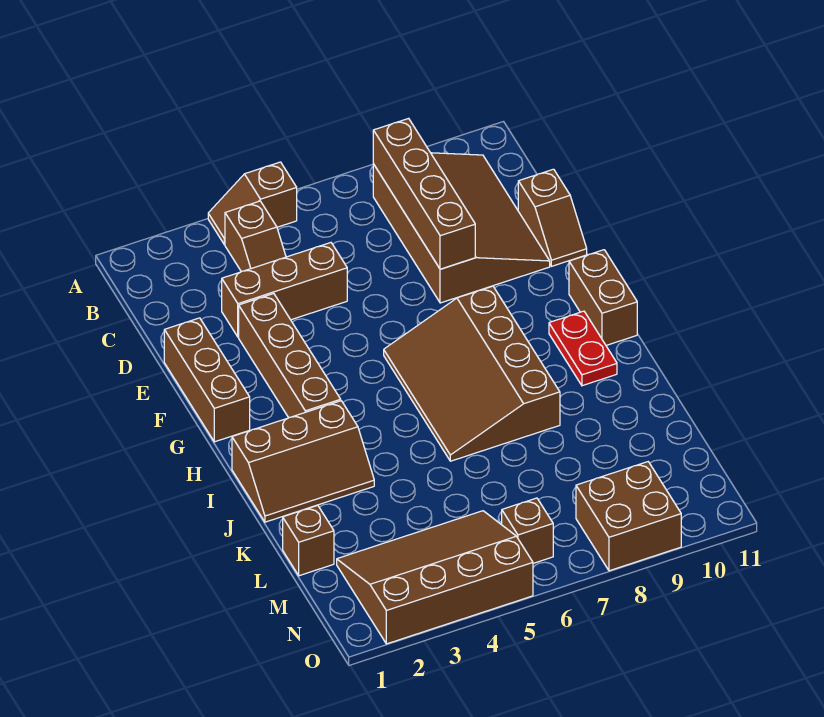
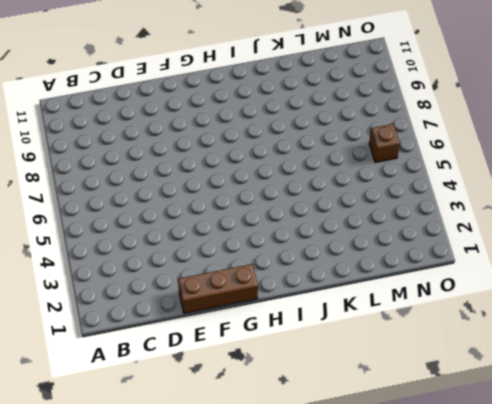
none -> brown 1x2 slope [208,162,297,245]
none -> brown 1x2 slope [225,201,286,272]
none -> brown 3x4 slope [373,153,550,303]

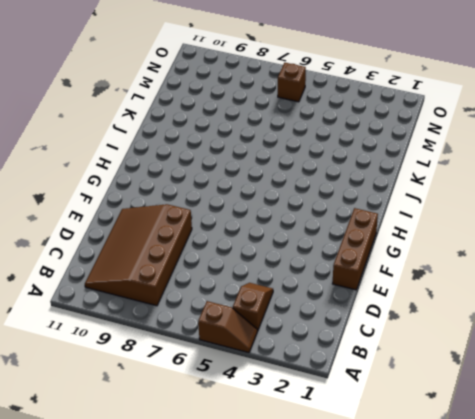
none -> brown 1x3 brick [222,243,347,337]
none -> brown 1x2 slope [518,169,587,266]
none -> brown 1x4 brick [239,294,341,418]

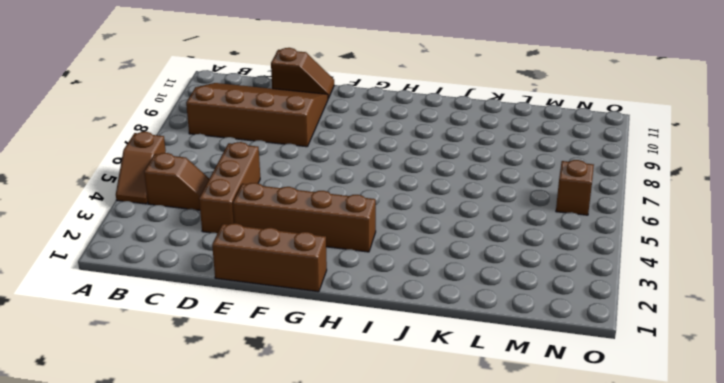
none -> brown 3x4 slope [384,286,560,461]
none -> brown 1x2 brick [569,250,637,345]
none -> red 1x2 plate [549,311,617,386]

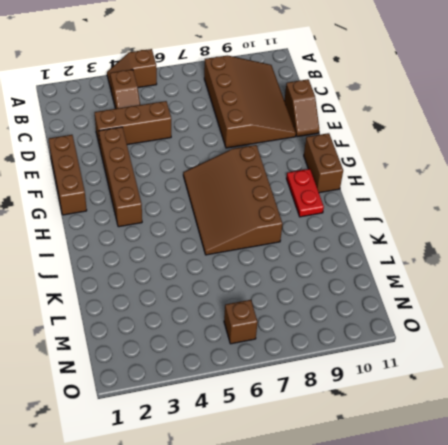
none -> brown 2x3 slope [232,401,374,522]
none -> brown 1x1 brick [283,505,334,576]
none -> brown 3x4 slope [337,511,533,644]

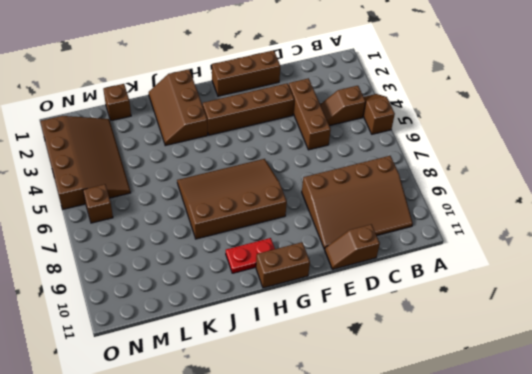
none -> brown 2x2 brick [576,462,681,571]
none -> brown 1x4 brick [373,118,475,269]

